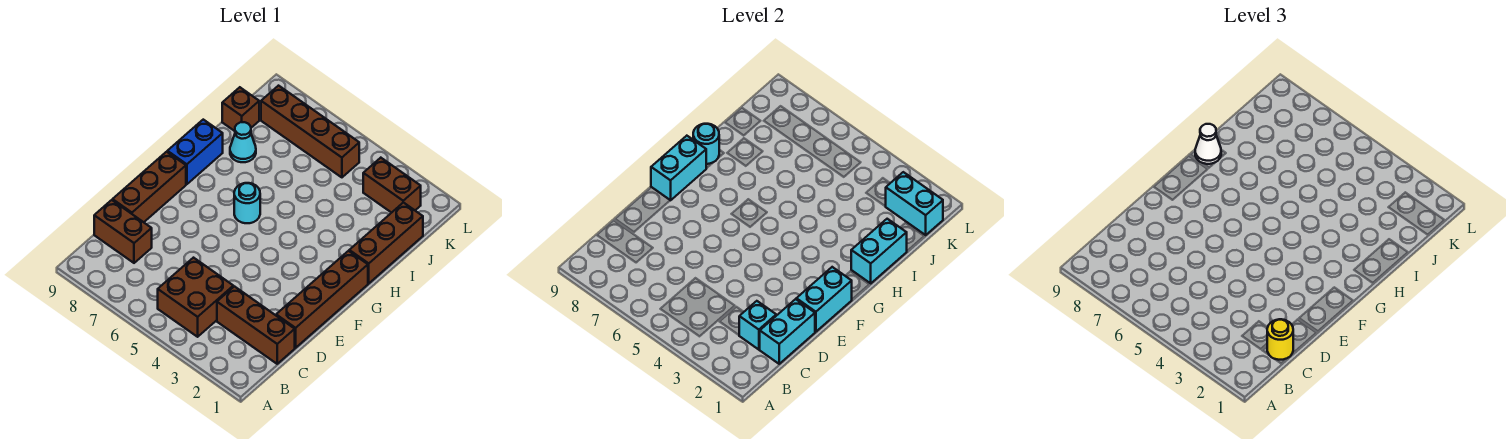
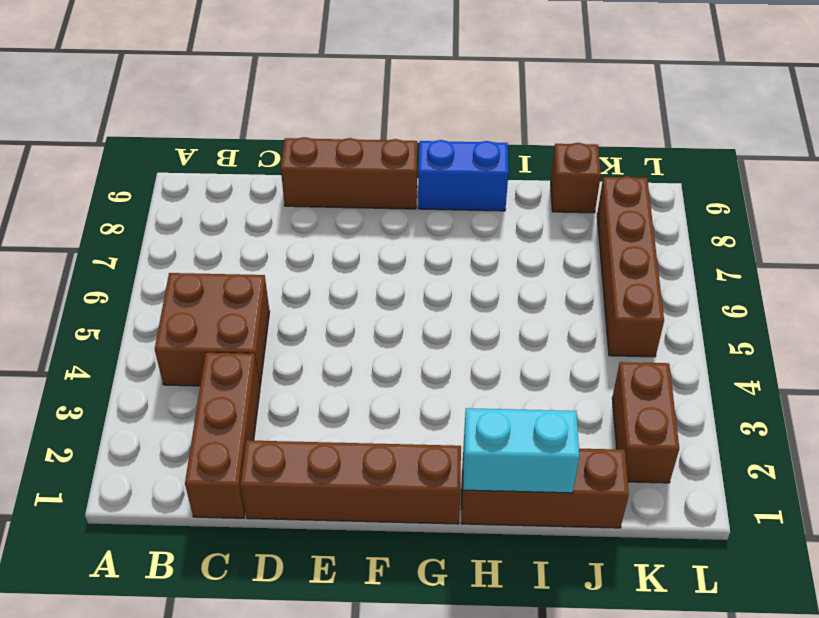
none -> brown 1x2 brick [94,200,152,263]
none -> cyan 1x1 round brick [234,183,260,223]
none -> cyan 1x1 cone [230,122,256,162]

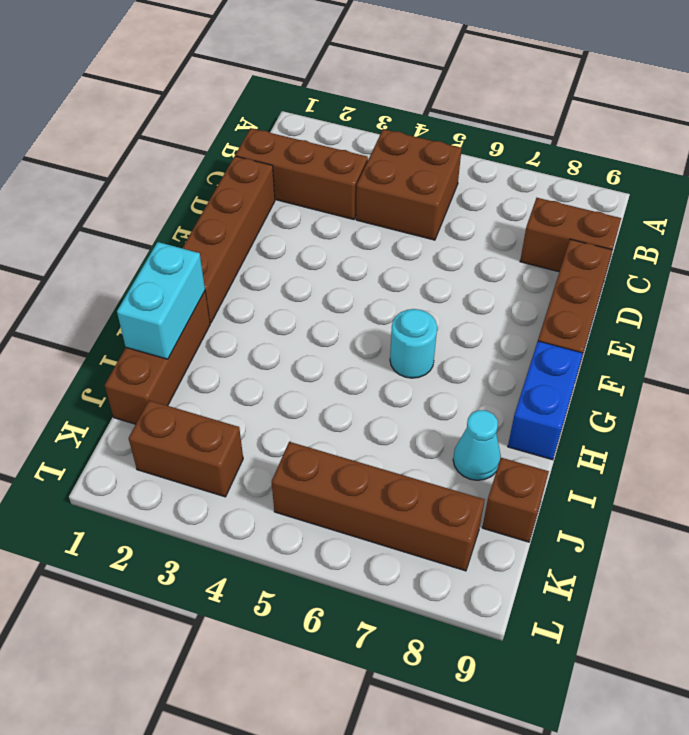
none -> cyan 1x2 brick [759,299,815,364]
none -> cyan 1x1 brick [739,301,776,350]
none -> cyan 1x2 brick [796,267,852,332]

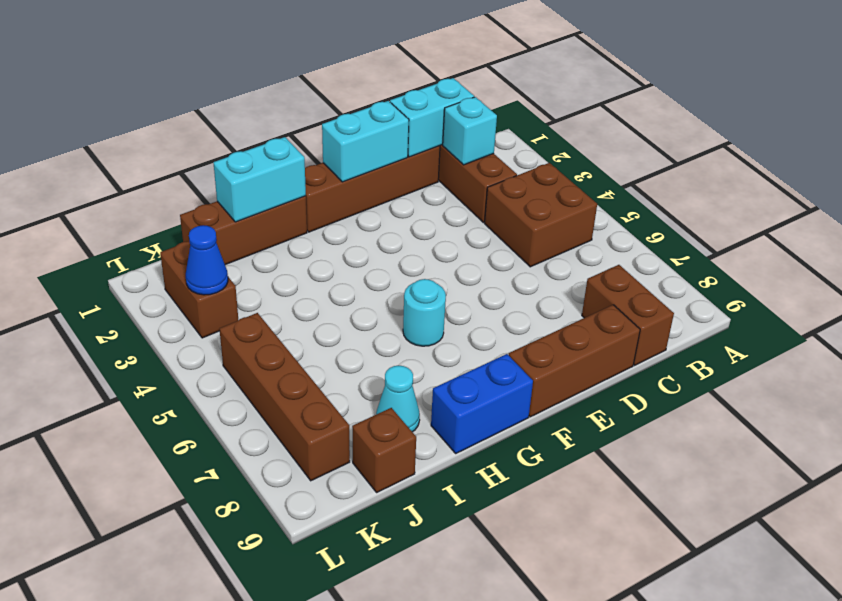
blue 1x1 cone [186,225,228,295] -> none
none -> cyan 1x2 brick [651,136,706,200]
none -> cyan 1x1 round brick [693,124,719,164]
none -> cyan 1x2 brick [885,172,943,235]

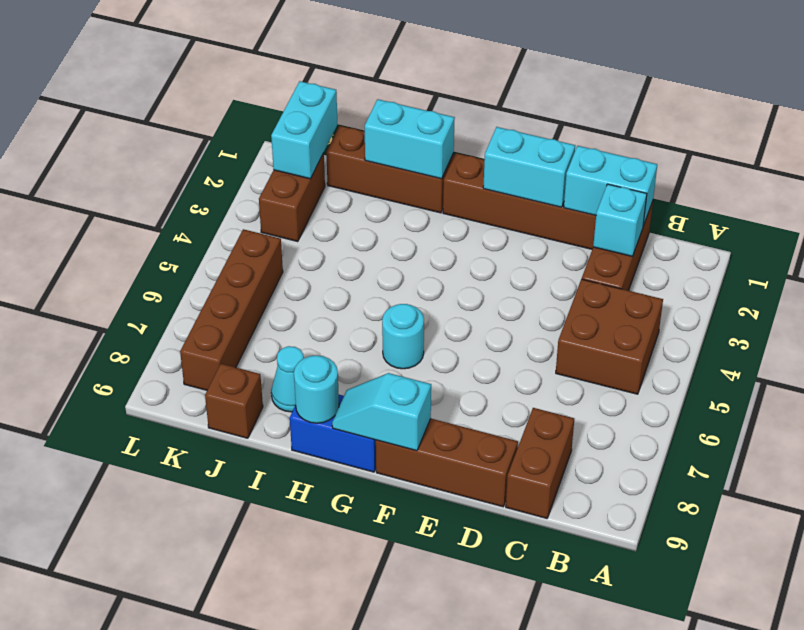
cyan 1x2 slope [332,373,431,451] -> cyan 1x2 brick [651,136,706,200]
none -> yellow 1x1 round brick [1267,319,1293,360]
none -> white 1x1 cone [1195,124,1221,164]

